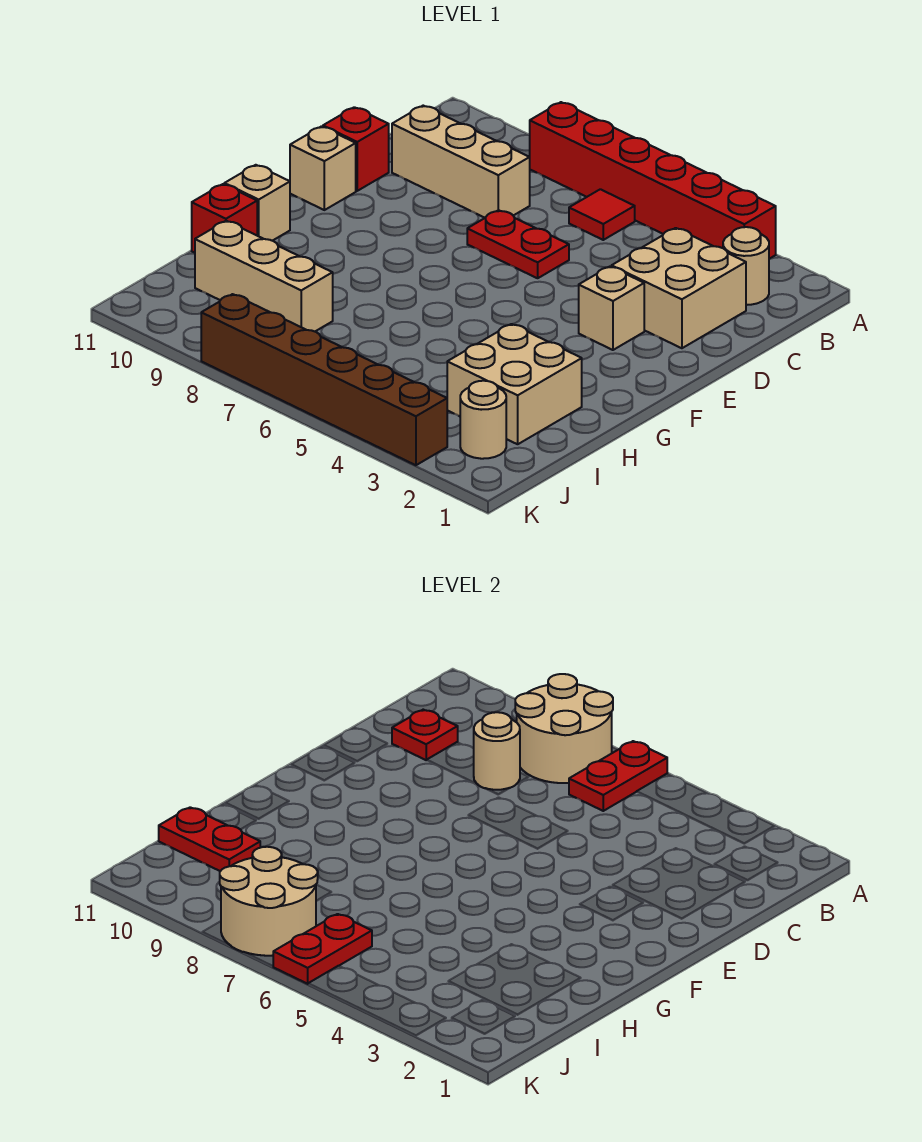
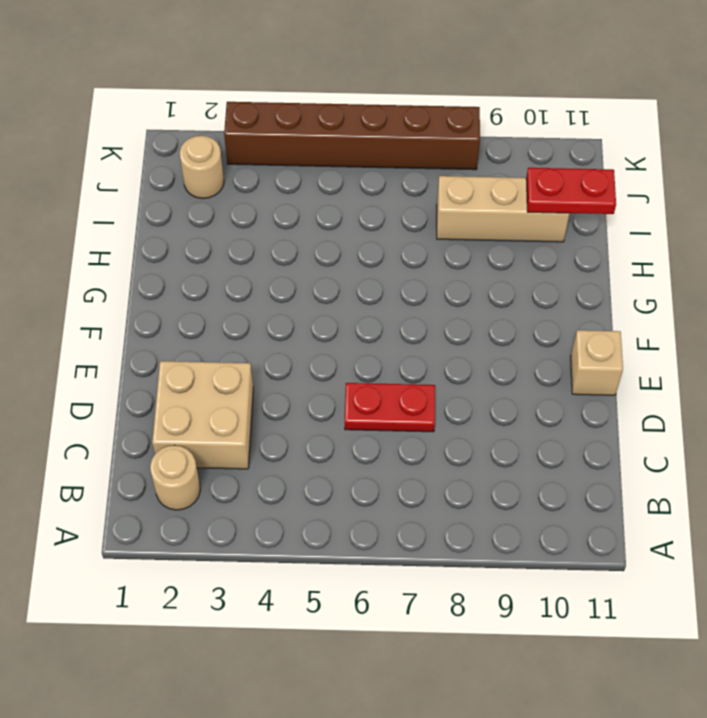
none -> red 1x6 brick [530,102,776,259]
none -> red 1x1 tile [569,189,635,240]
none -> tan 1x3 brick [392,106,530,218]

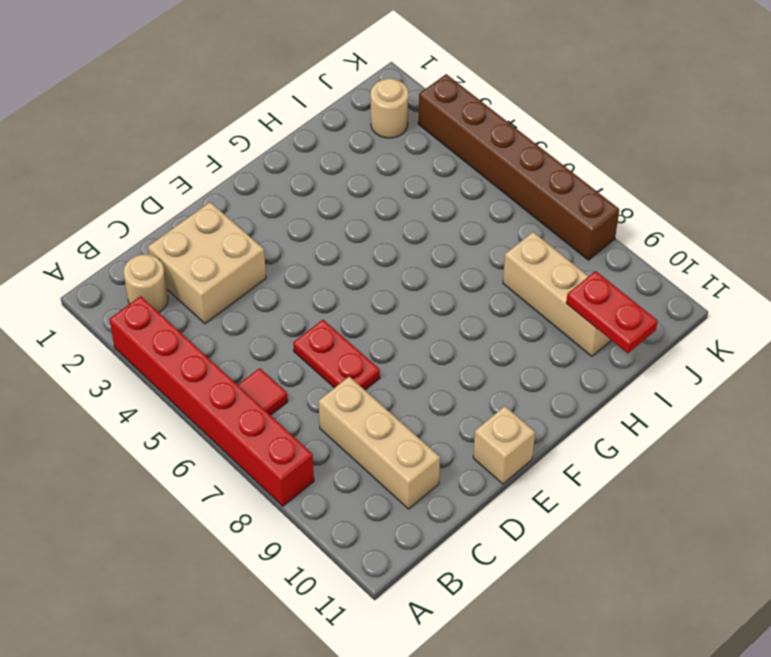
none -> red 1x1 brick [323,107,389,191]
none -> tan 1x1 brick [579,267,644,350]
none -> tan 1x1 brick [224,165,290,241]

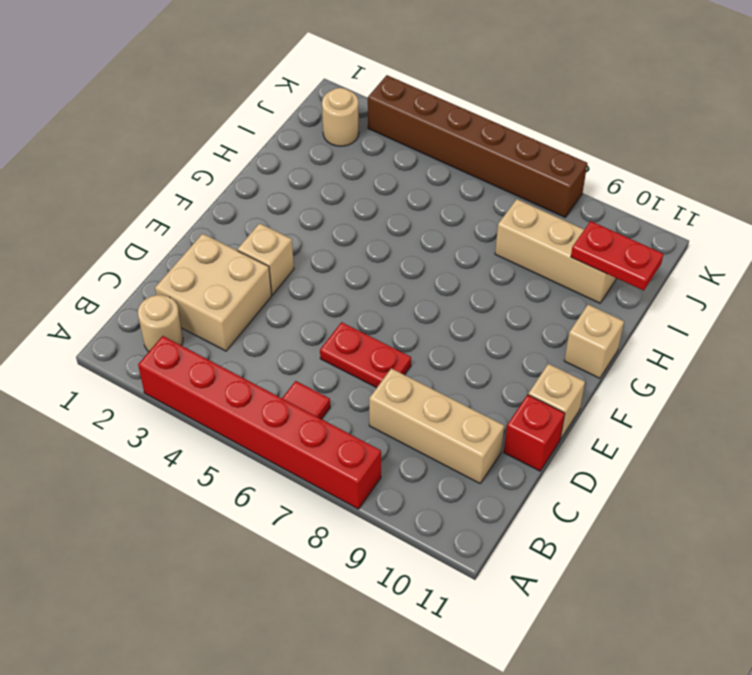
none -> tan 2x2 brick [447,324,582,444]
none -> red 1x1 brick [192,184,257,253]
none -> red 1x2 plate [569,741,667,811]

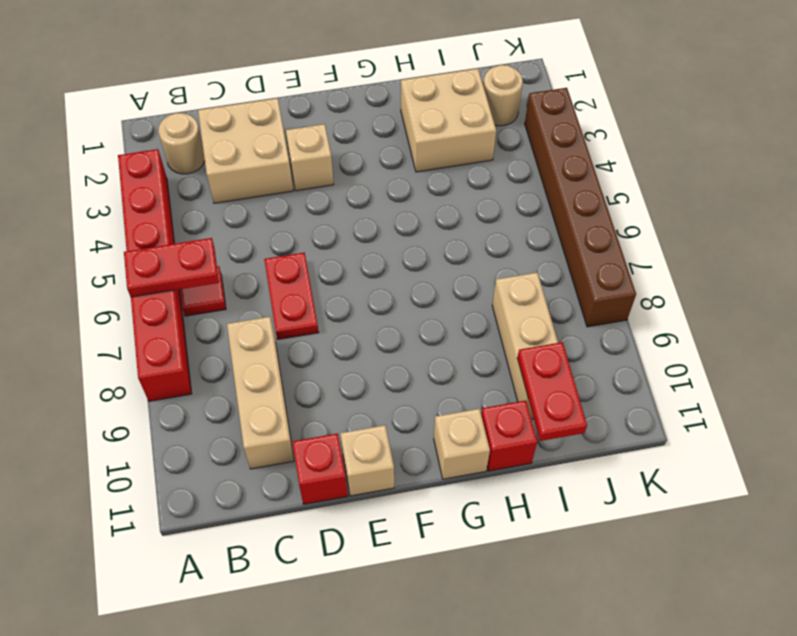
none -> tan 2x2 round brick [515,674,613,783]
none -> tan 1x1 round brick [474,712,520,790]
none -> red 1x1 plate [392,710,458,760]

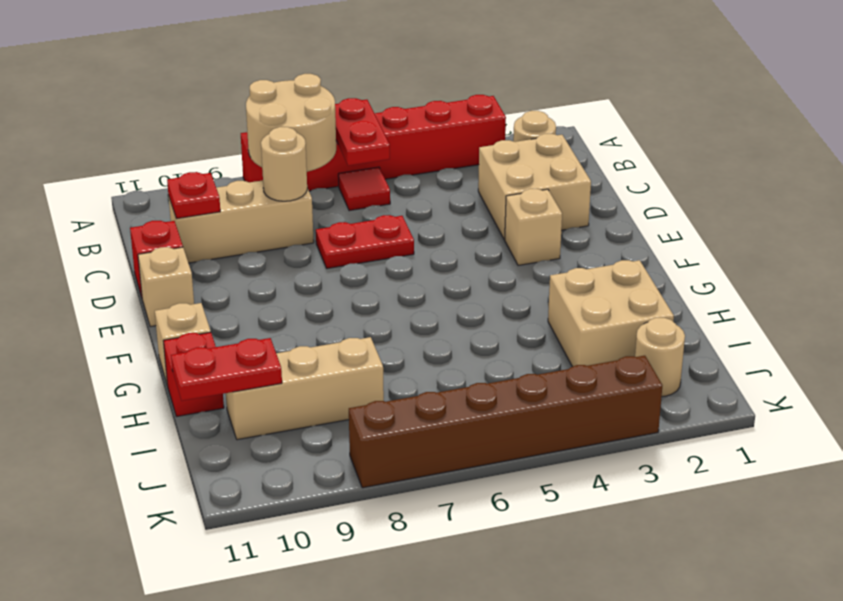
none -> red 1x2 plate [273,914,372,984]
none -> tan 2x2 round brick [220,847,318,956]

